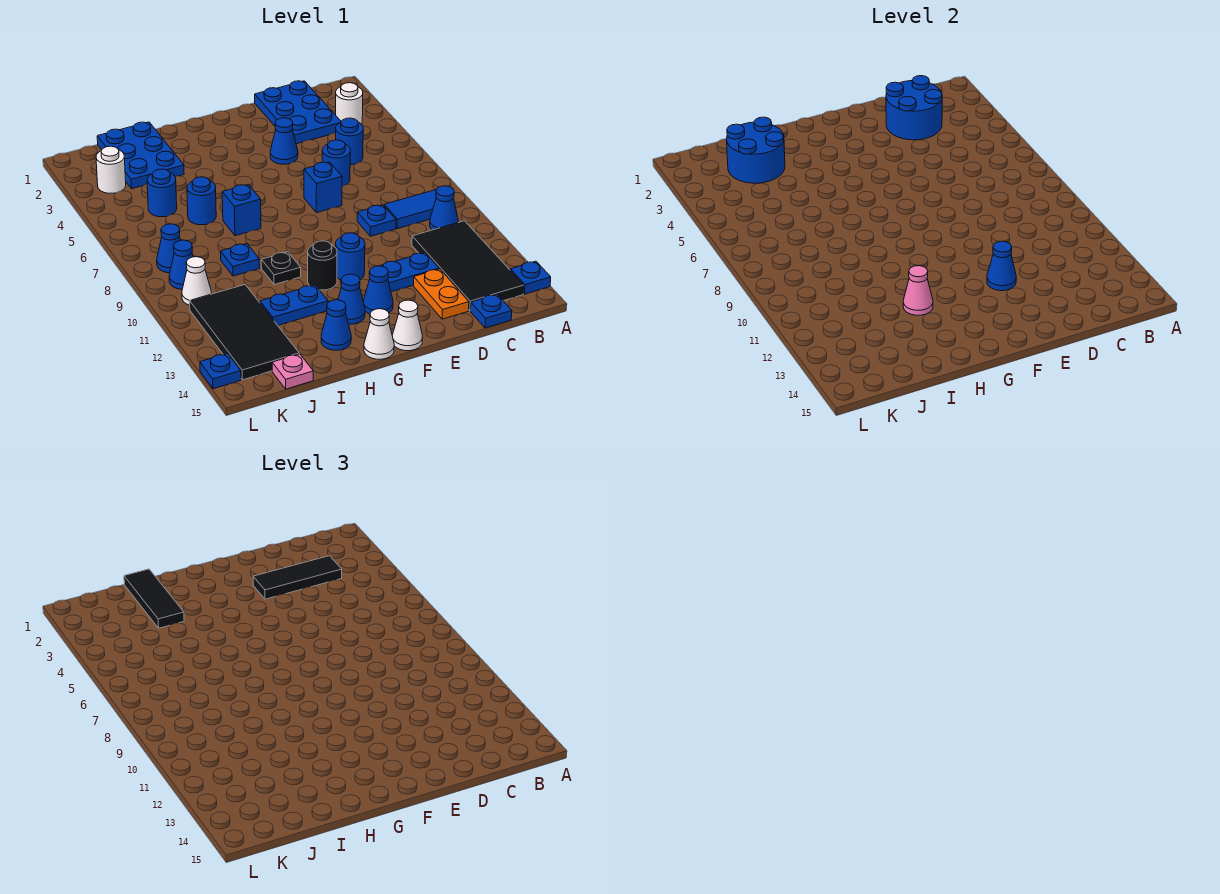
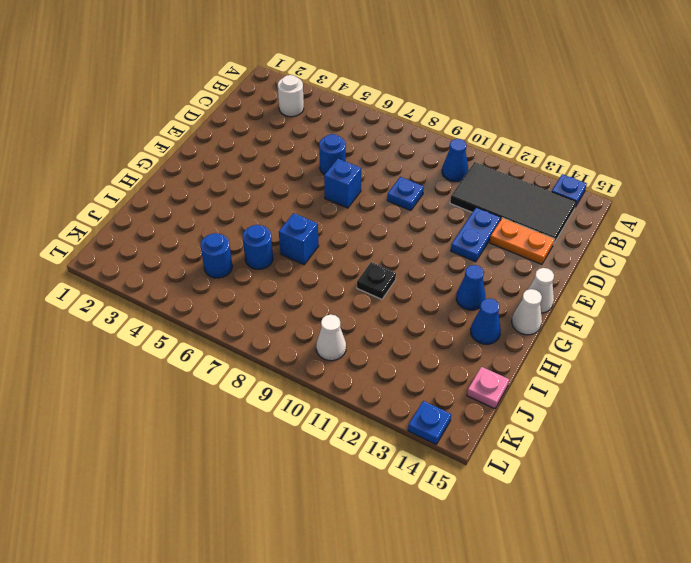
none -> blue 1x2 tile [384,190,436,229]
none -> blue 2x3 plate [255,81,341,144]
none -> blue 1x1 round brick [336,118,363,165]
none -> blue 1x1 plate [471,294,512,328]

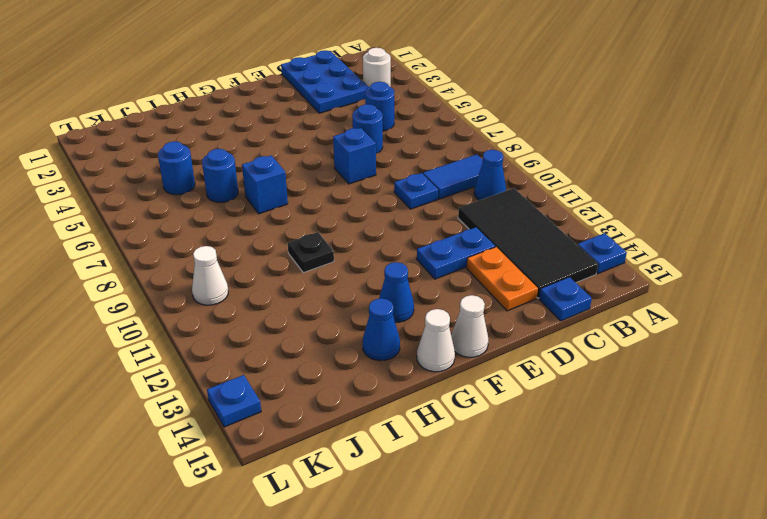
none -> blue 1x1 cone [270,118,298,164]
none -> blue 1x1 round brick [336,233,365,280]
none -> blue 1x1 cone [364,266,393,314]
none -> black 1x1 round brick [308,241,337,290]

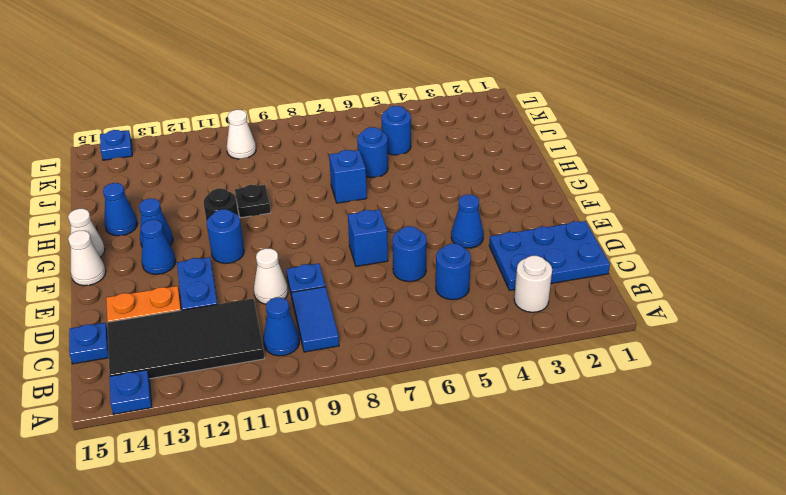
white 1x1 cone [254,248,288,304] -> none
none -> blue 1x2 plate [260,285,328,325]
none -> blue 2x3 plate [97,122,184,189]
none -> blue 1x1 plate [221,244,260,276]
none -> black 2x4 tile [190,285,299,380]

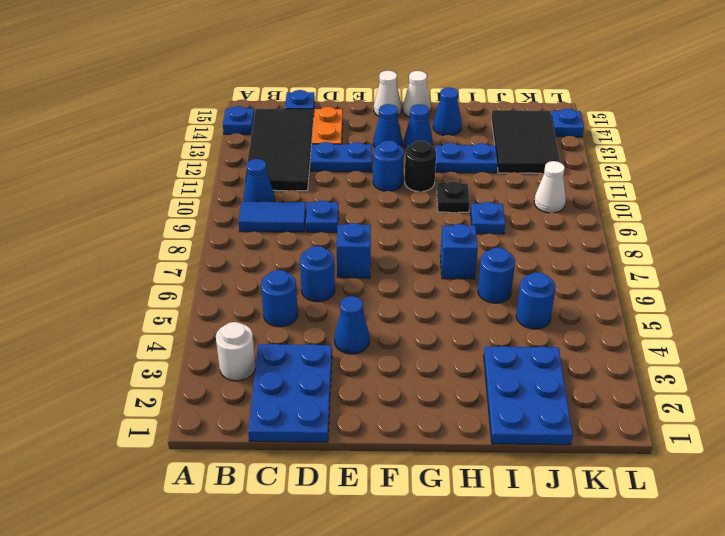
black 2x3 tile [492,110,560,173] -> black 2x4 tile [190,285,299,380]
none -> pink 1x1 plate [272,354,313,389]
none -> white 1x1 round brick [96,146,126,193]
none -> blue 1x1 cone [157,224,181,273]
none -> blue 1x1 cone [169,240,193,289]

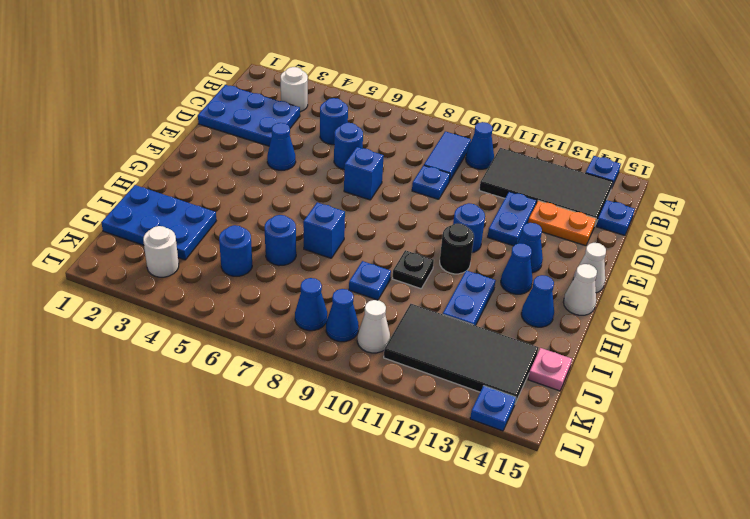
none -> blue 2x2 round brick [886,76,942,140]
none -> blue 1x1 cone [987,241,1016,291]
none -> pink 1x1 cone [903,266,933,315]
none -> blue 2x2 round brick [727,117,785,183]

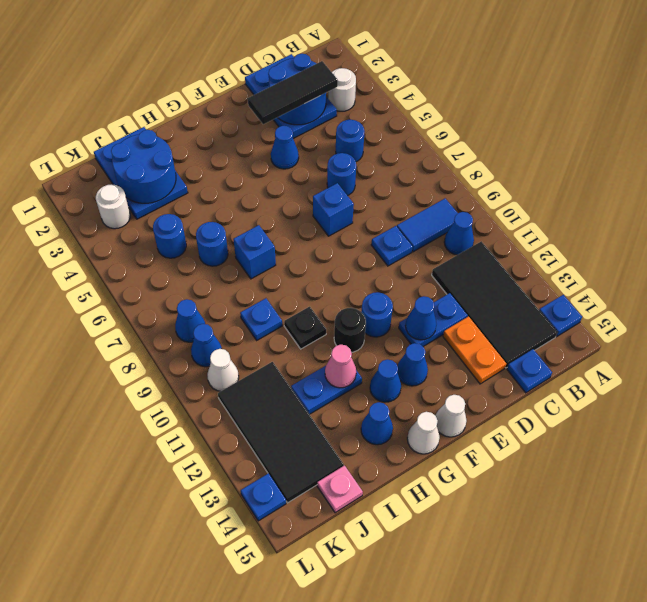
none -> black 1x3 tile [124,569,184,628]

